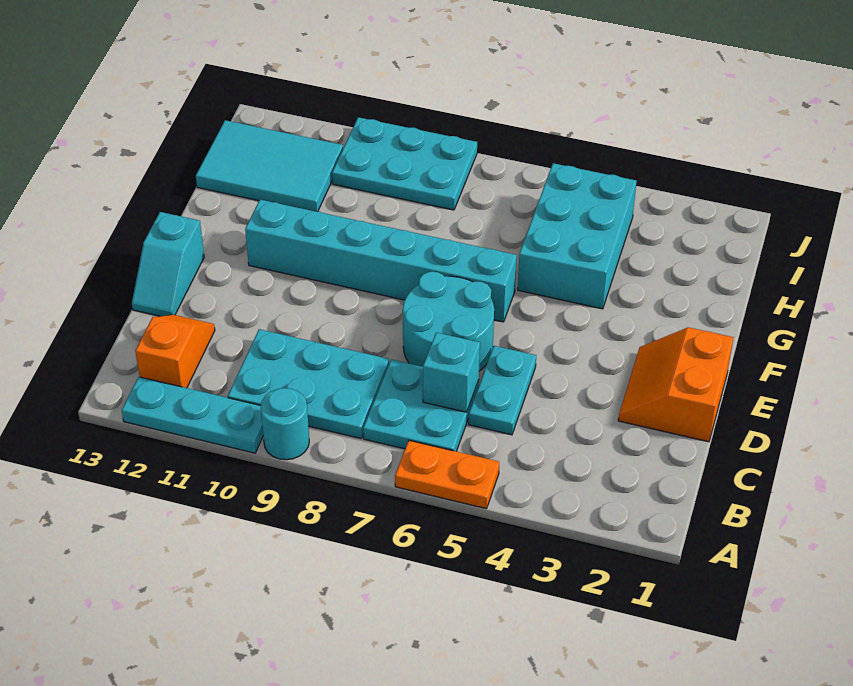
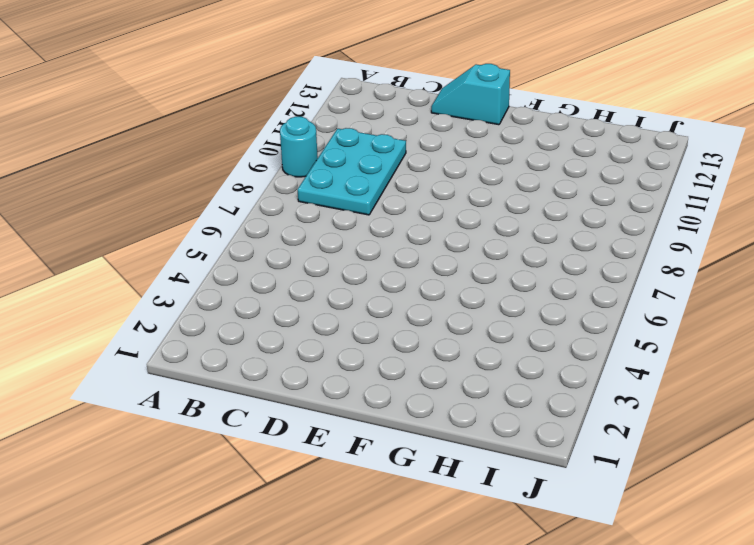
none -> orange 1x2 plate [395,440,499,509]
none -> cyan 1x3 plate [122,377,263,453]
none -> cyan 2x2 plate [363,359,479,451]

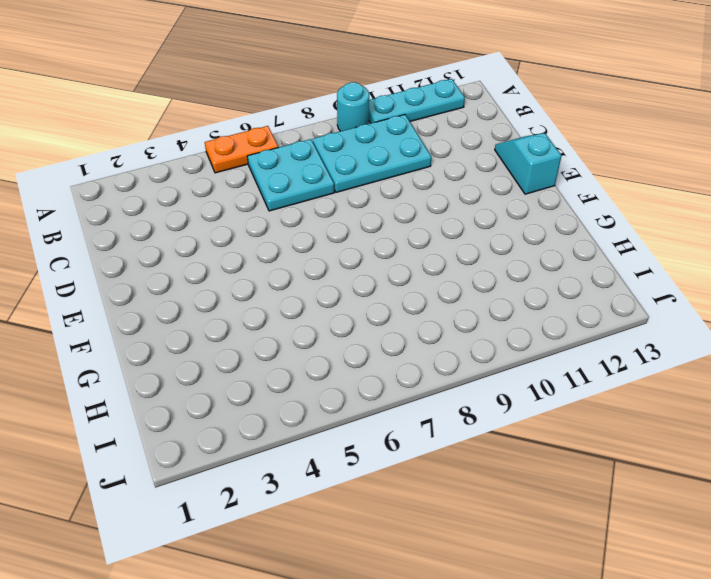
none -> orange 1x2 slope [135,315,215,388]
none -> cyan 1x2 plate [469,346,536,435]
none -> orange 2x2 slope [618,327,733,442]

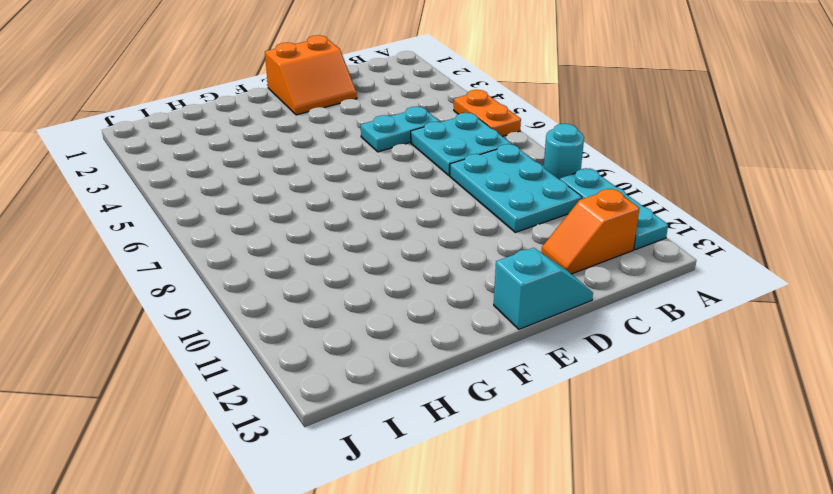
none -> cyan 2x2 round brick [403,272,494,371]
none -> cyan 1x6 brick [245,200,517,322]
none -> cyan 2x3 brick [518,163,636,309]

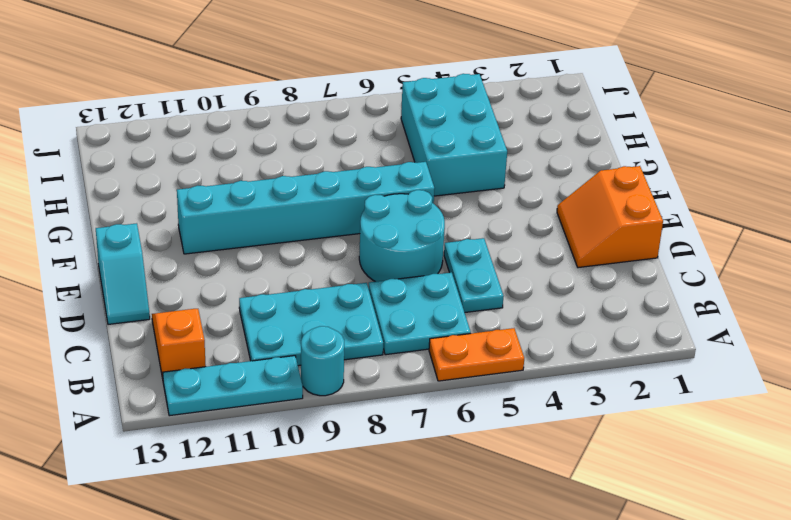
none -> cyan 2x3 tile [196,120,343,212]
none -> cyan 2x3 plate [332,117,477,210]
none -> cyan 1x1 brick [423,333,480,412]

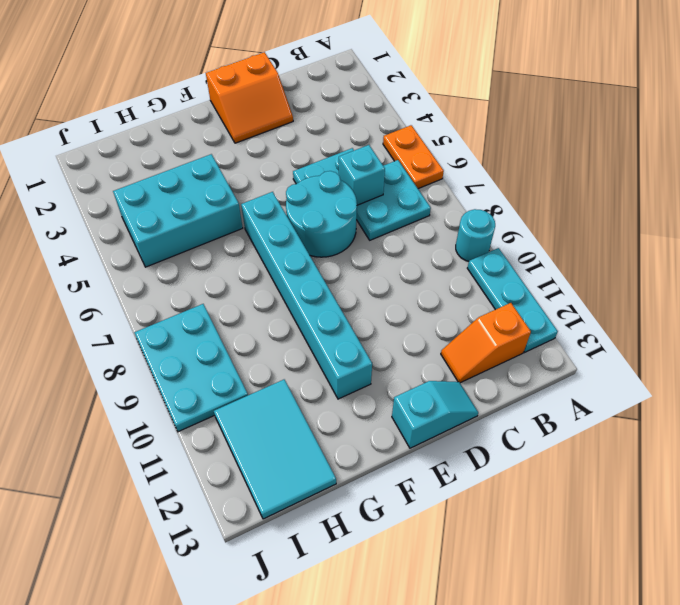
none -> cyan 2x3 plate [228,329,389,438]

